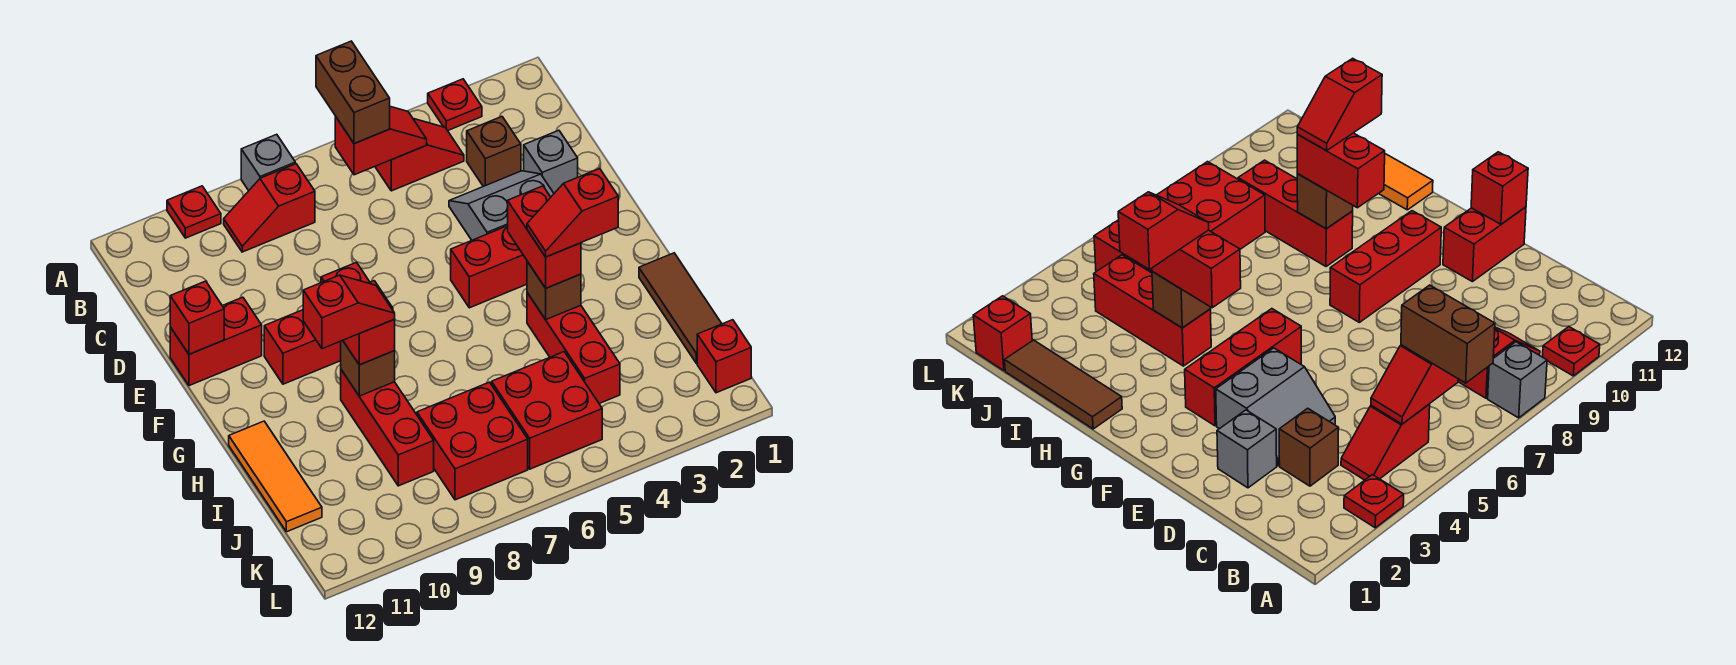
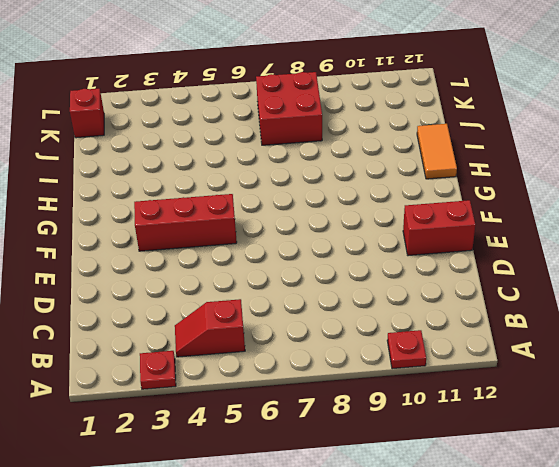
orange 1x2 tile [417,124,457,179] -> orange 1x3 tile [229,421,322,532]
none -> grey 1x1 brick [241,134,295,191]
none -> red 1x2 slope [224,164,315,252]
none -> brown 1x1 brick [467,117,521,187]

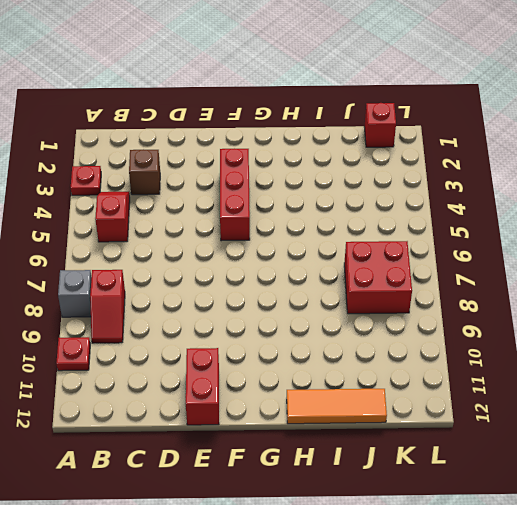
none -> grey 1x1 brick [524,130,578,193]
none -> grey 2x2 slope [449,171,554,240]
none -> red 1x3 brick [264,281,393,384]

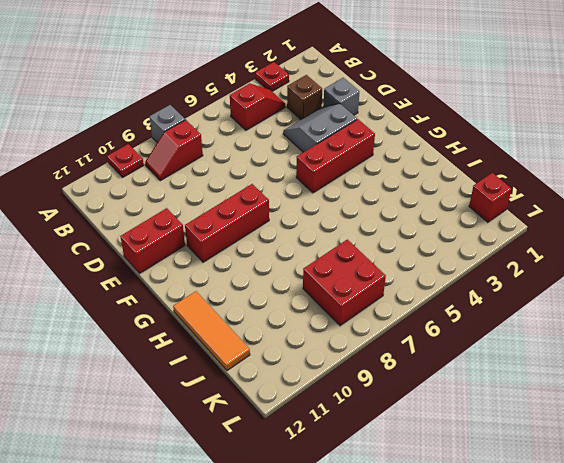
none -> brown 1x3 tile [639,253,722,364]
none -> red 1x3 brick [527,293,620,404]
none -> red 1x3 brick [341,370,434,486]

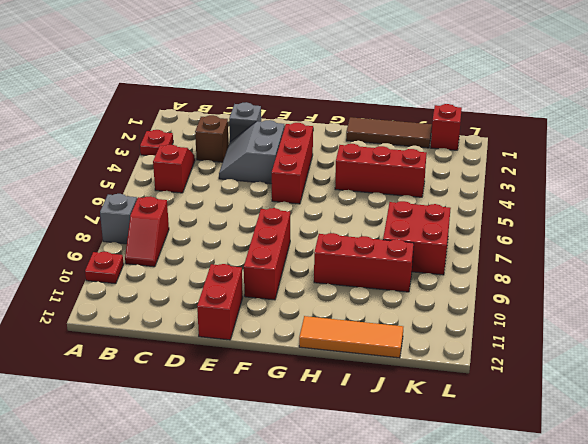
none -> red 2x2 brick [492,352,602,469]
none -> red 1x2 slope [335,107,427,175]
none -> red 1x1 brick [170,281,224,354]

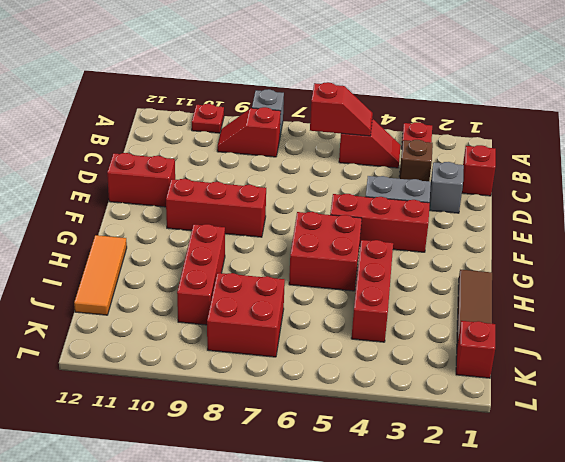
red 1x1 brick [462,145,496,196] -> red 1x1 brick moved to [170,281,224,354]
red 2x2 brick [289,212,362,291] -> red 2x2 brick moved to [492,352,602,469]
none -> brown 1x1 brick [527,261,581,319]
none -> brown 1x1 brick [341,340,395,396]
none -> brown 1x2 brick [316,41,390,144]

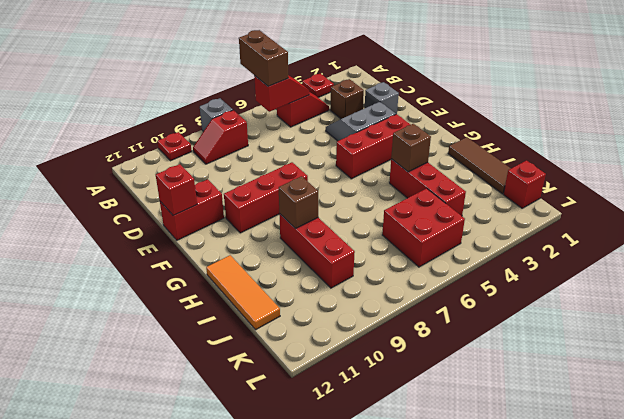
none -> red 2x2 brick [417,382,528,500]
none -> red 1x2 brick [508,186,581,288]
none -> red 1x2 brick [321,262,395,365]

